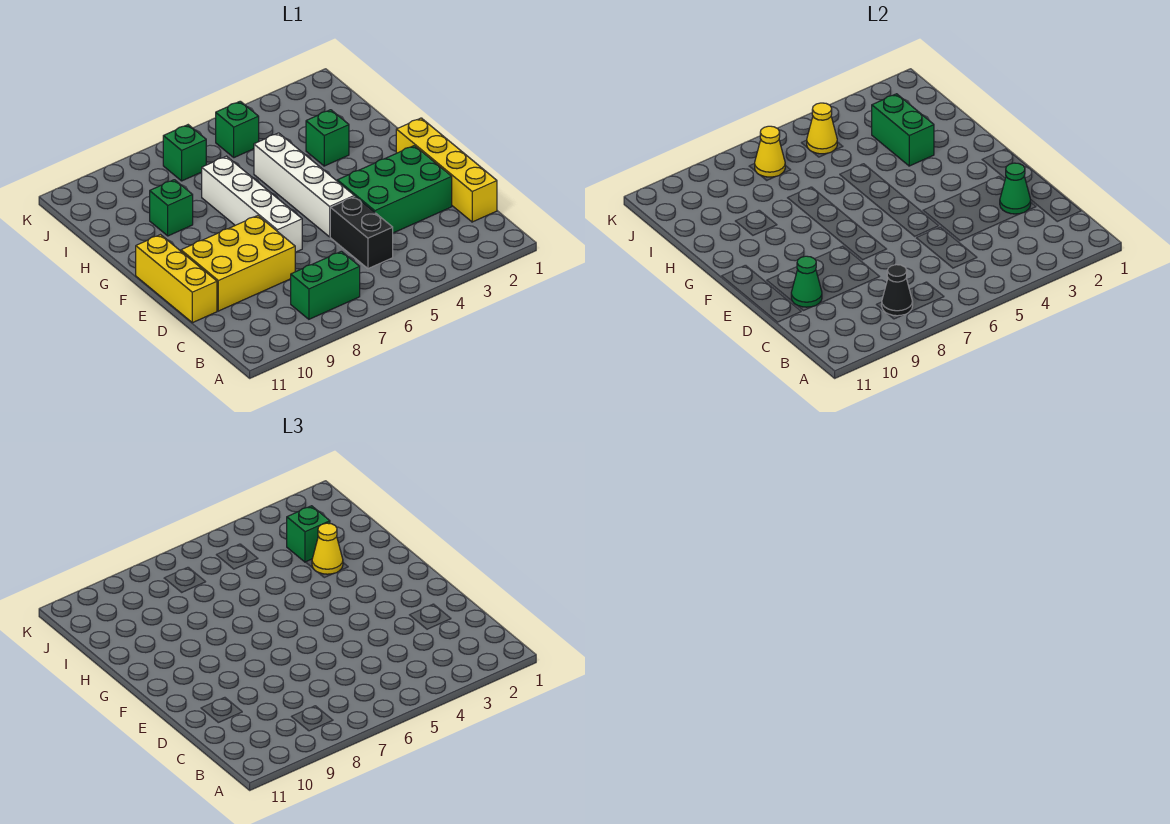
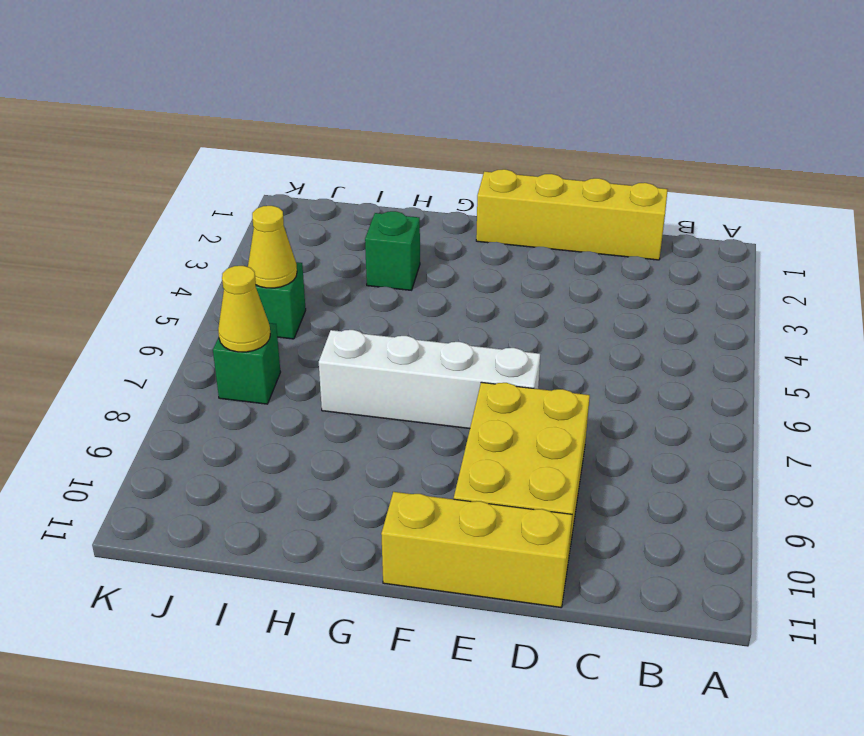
none -> green 1x2 brick [291,251,360,319]
none -> black 1x2 brick [330,196,393,269]
none -> green 2x3 brick [337,146,452,233]

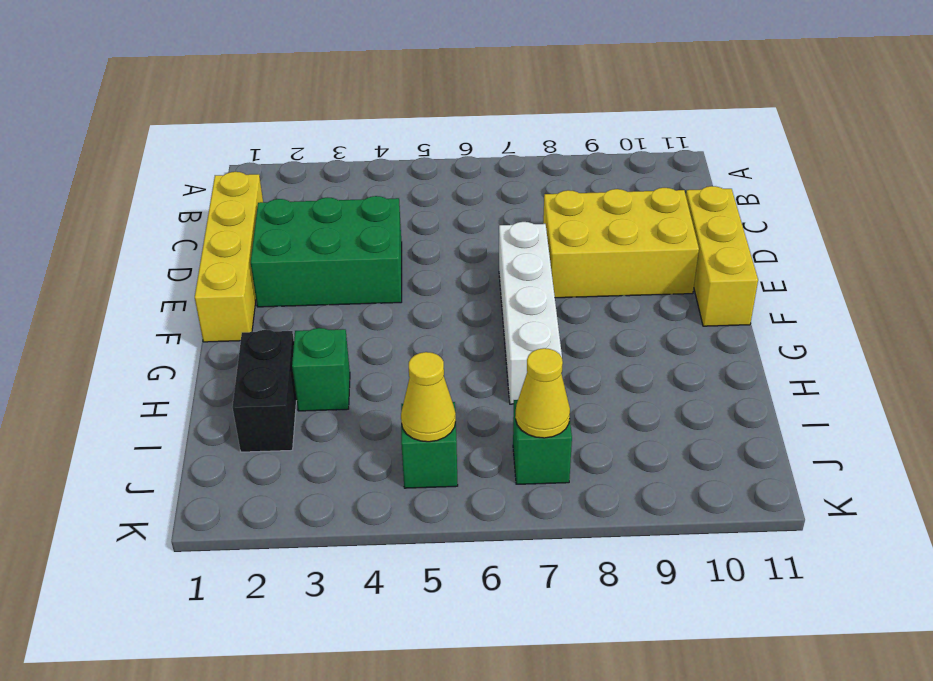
black 1x2 brick [232,330,297,452] -> black 1x2 brick moved to [330,196,393,269]
none -> green 1x2 brick [291,251,360,319]
none -> white 1x4 brick [254,133,354,237]
none -> green 1x1 brick [150,180,193,236]

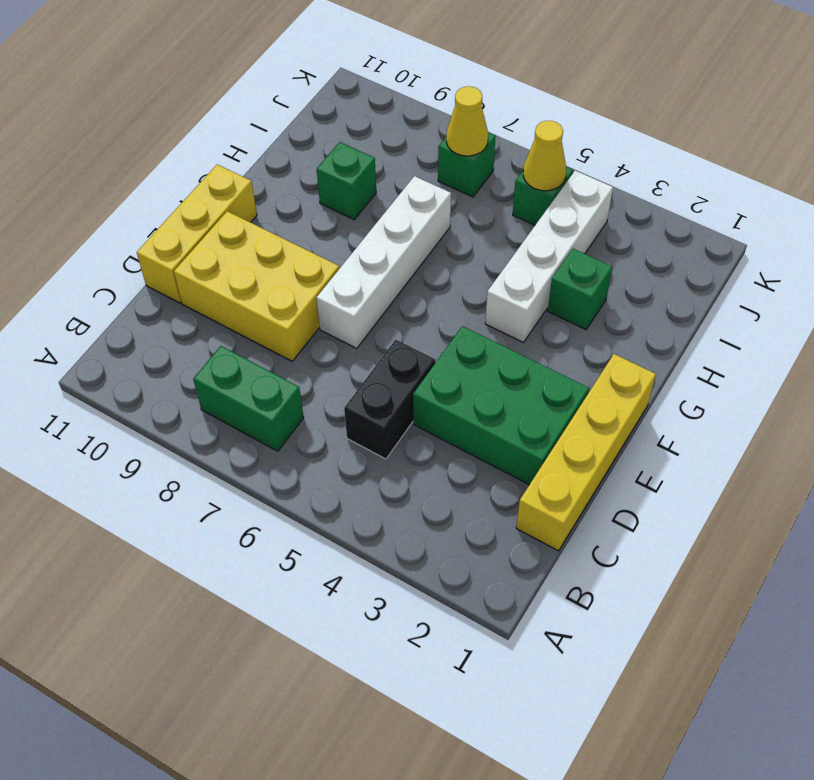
white 1x4 brick [485,171,613,342] -> white 1x4 brick moved to [254,133,354,237]
none -> black 1x1 cone [882,265,913,316]
none -> green 1x1 cone [1000,163,1031,214]
none -> green 1x1 cone [791,256,822,307]

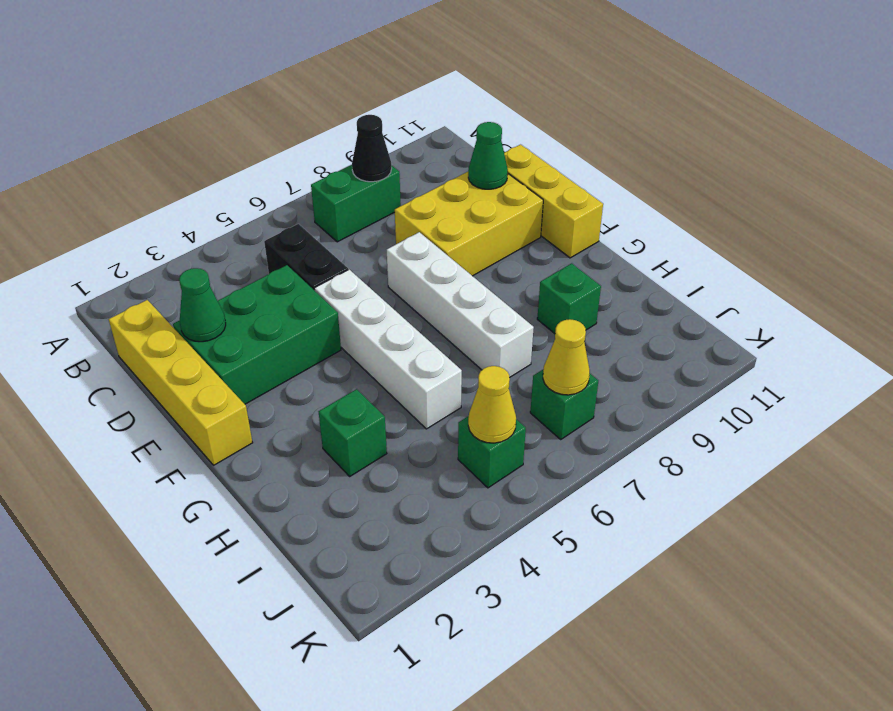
none -> green 1x2 brick [872,94,934,166]
none -> yellow 1x1 cone [312,523,343,574]
none -> green 1x1 brick [287,506,330,562]

